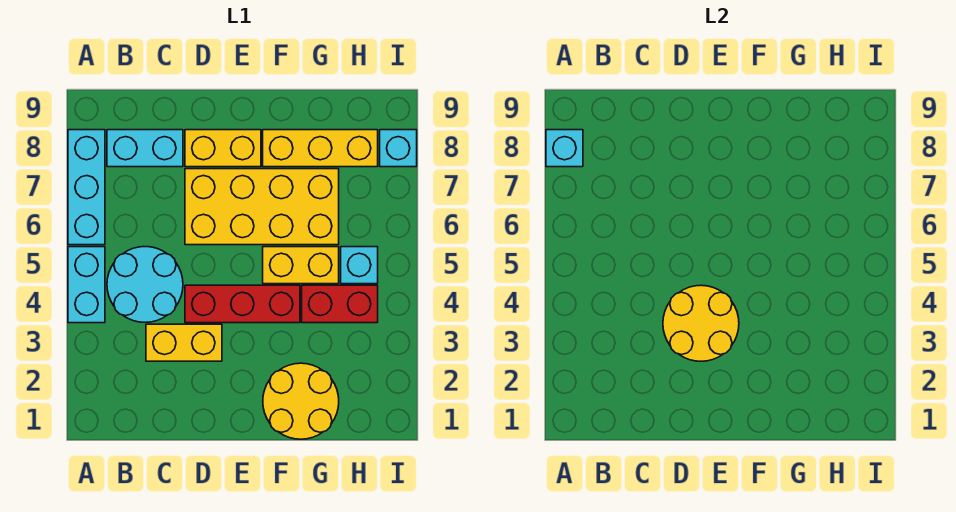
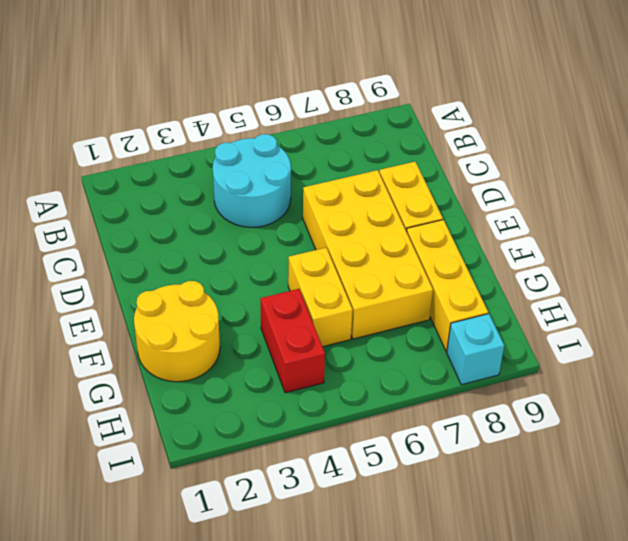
none -> cyan 1x2 brick [68,247,105,323]
none -> cyan 1x3 brick [68,130,105,245]
none -> cyan 1x2 brick [107,130,183,167]

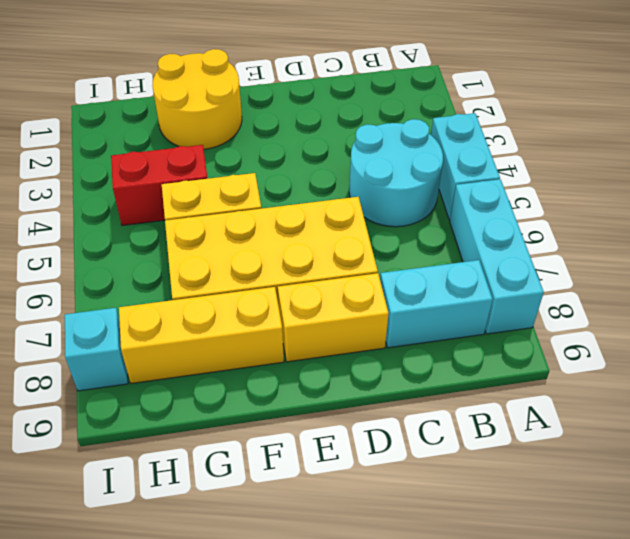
none -> yellow 1x2 brick [146,324,222,361]
none -> red 1x3 brick [185,285,300,323]
none -> cyan 1x1 brick [341,247,378,284]

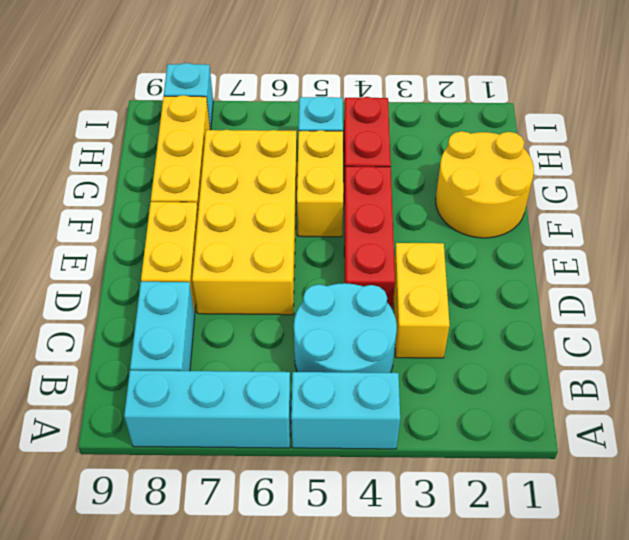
none -> cyan 1x1 brick [546,130,583,167]
none -> yellow 2x2 round brick [663,285,739,361]

